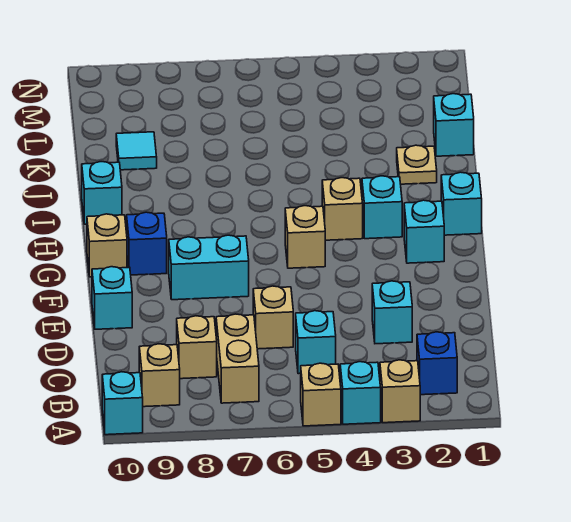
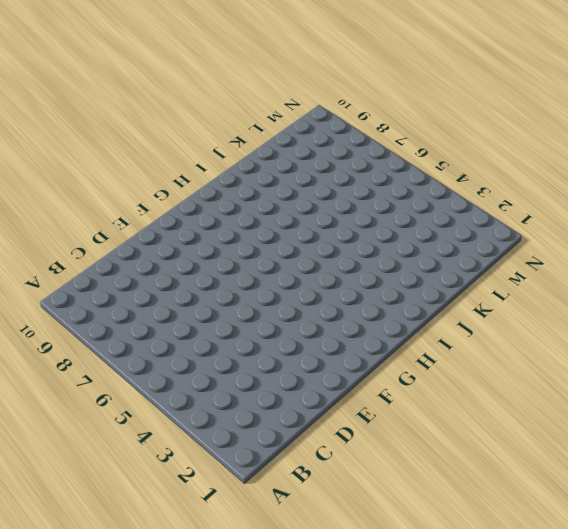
none -> tan 1x1 brick [380,360,420,423]
none -> cyan 1x1 brick [340,362,381,424]
none -> tan 1x1 brick [301,363,341,426]

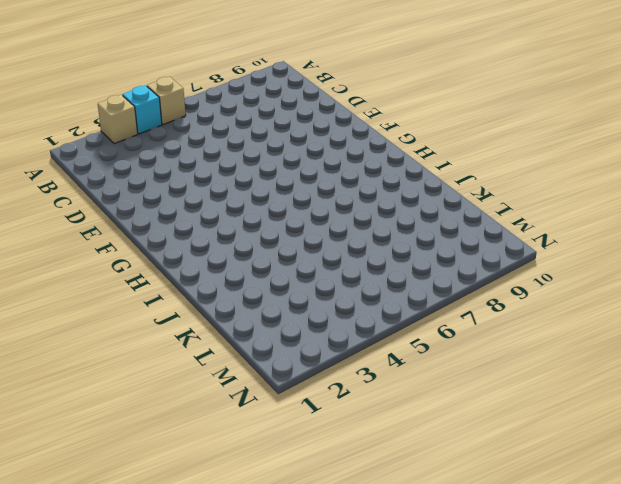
none -> cyan 1x1 brick [102,372,143,435]
none -> blue 1x1 brick [417,332,457,395]
none -> tan 1x2 brick [216,314,259,403]

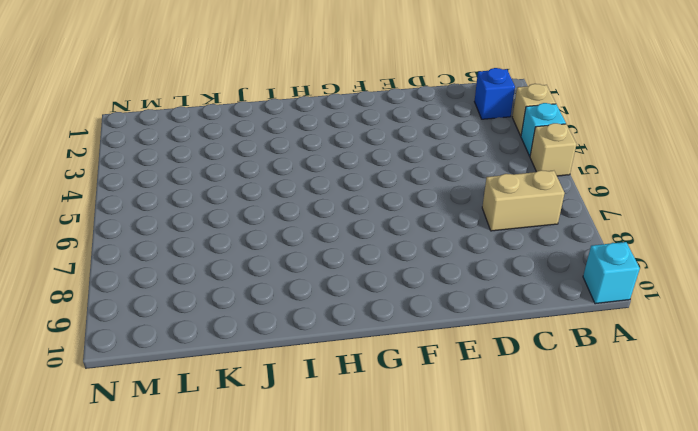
none -> tan 1x1 brick [139,344,180,407]
none -> cyan 1x1 brick [296,311,336,374]
none -> tan 1x1 brick [177,316,217,379]

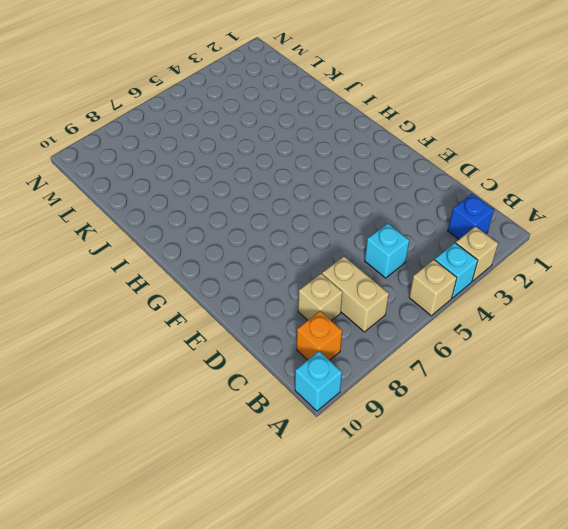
orange 1x1 brick [297,311,342,360] -> tan 1x1 brick [139,344,180,407]
none -> cyan 1x1 brick [372,281,412,344]
none -> tan 1x1 brick [253,286,293,349]
none -> cyan 1x1 brick [92,267,132,329]

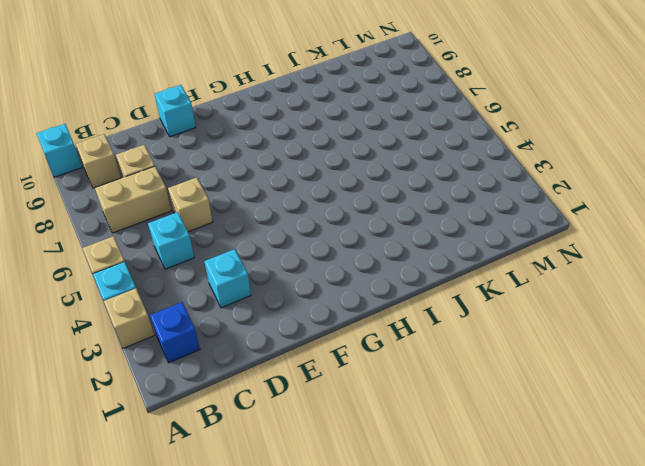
none -> cyan 1x2 brick [169,235,249,300]
none -> cyan 1x1 brick [404,200,444,263]
none -> tan 1x1 brick [285,206,325,268]

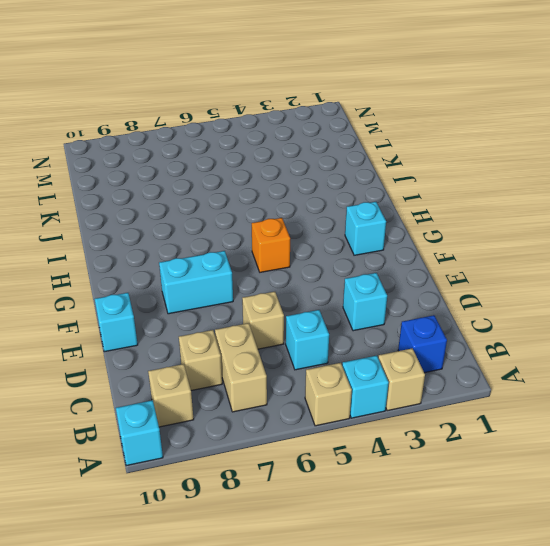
orange 1x1 brick [252,218,290,272] -> tan 1x1 brick [285,206,325,268]
none -> blue 1x1 brick [127,212,167,275]
none -> tan 1x1 brick [87,214,127,277]
none -> cyan 1x1 brick [441,172,482,235]

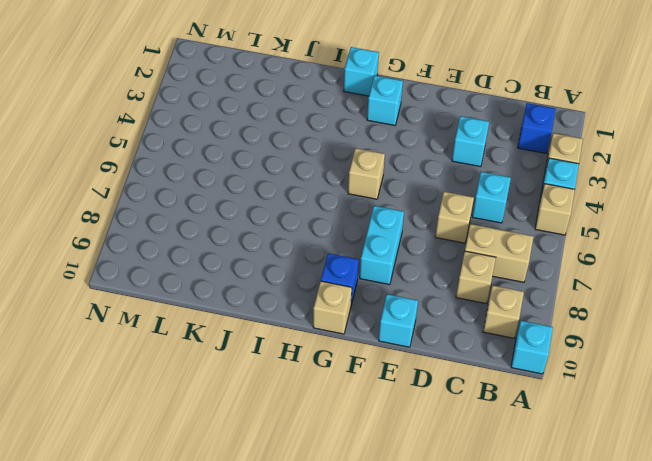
none -> cyan 1x1 brick [362,176,402,239]
none -> tan 1x1 brick [322,178,363,240]
none -> cyan 1x1 brick [82,162,122,224]

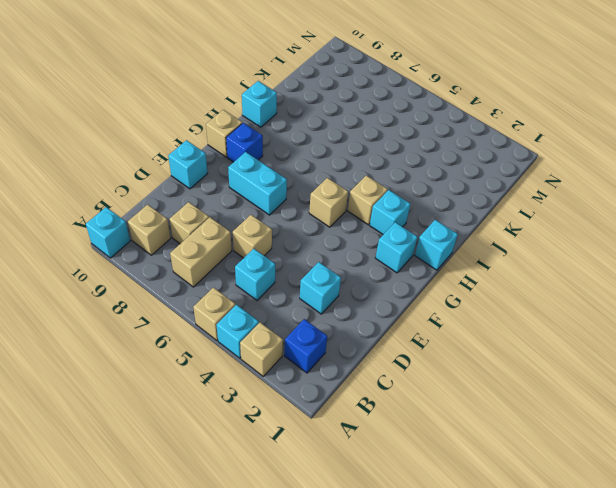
none -> tan 1x1 plate [397,145,437,184]
none -> cyan 1x1 brick [434,94,474,156]
none -> cyan 1x1 tile [116,132,157,170]

